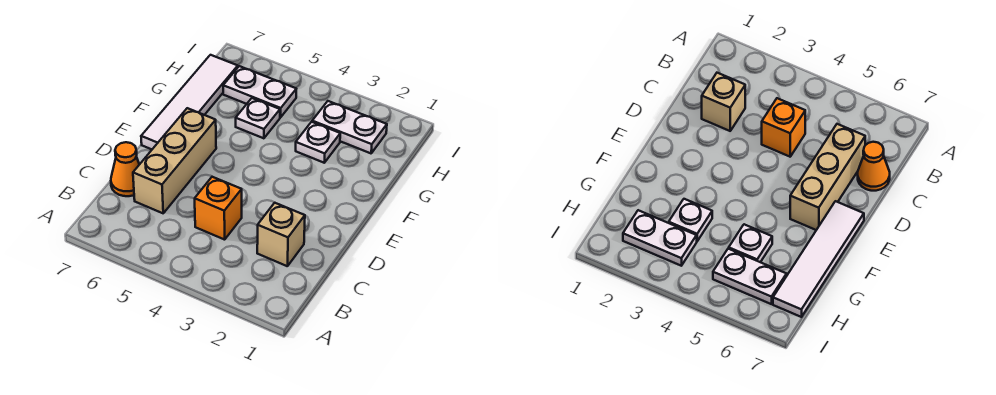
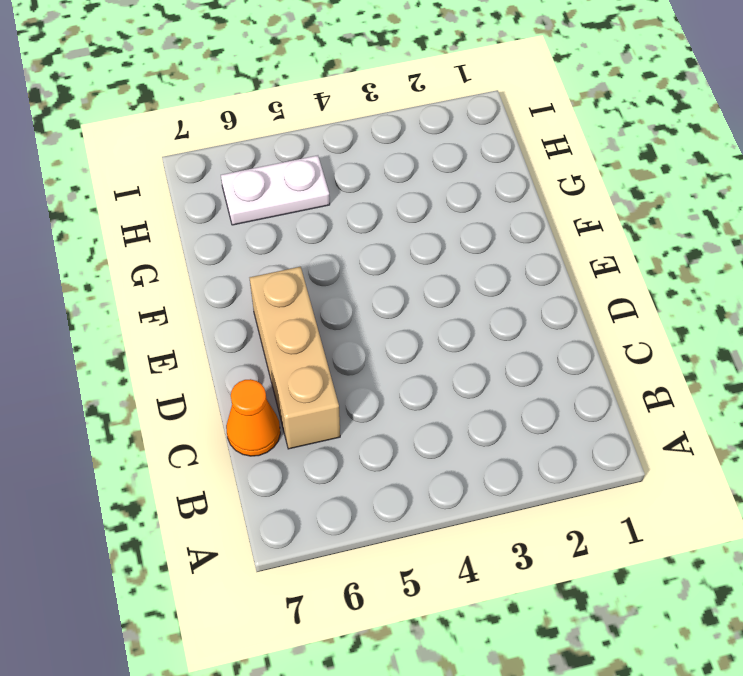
none -> tan 1x1 brick [257,203,305,266]
none -> orange 1x1 brick [195,177,242,240]

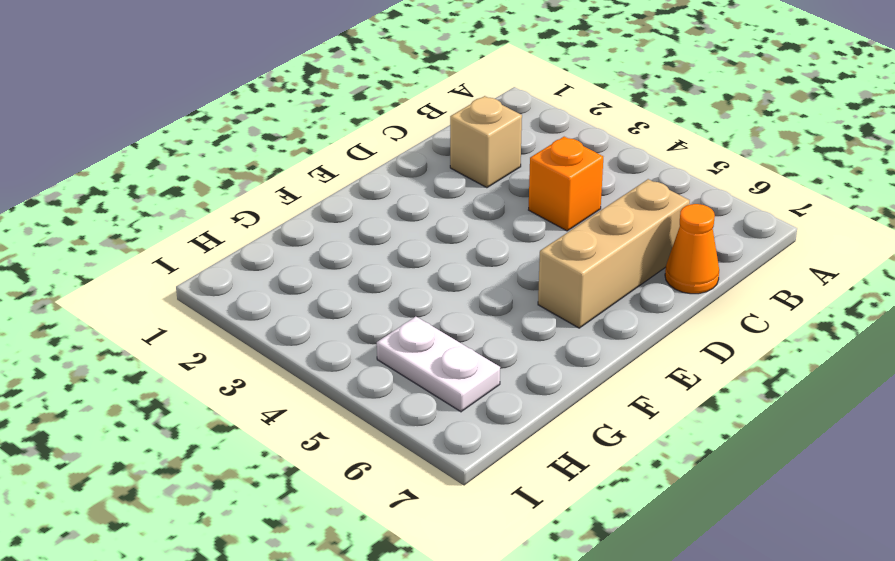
none -> white 1x4 tile [141,55,238,149]
none -> white 1x1 plate [296,122,340,163]

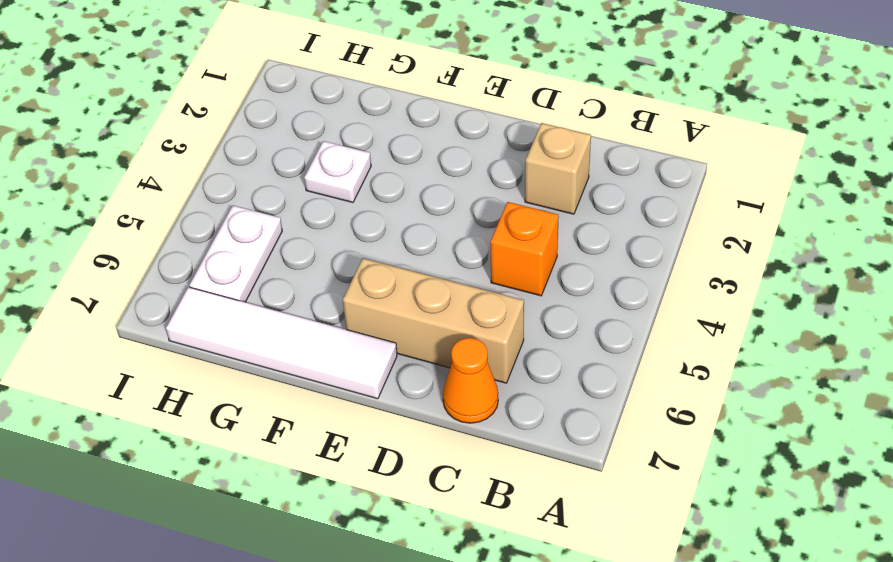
none -> white 1x1 plate [236,98,280,138]
none -> white 1x2 plate [312,101,387,153]

